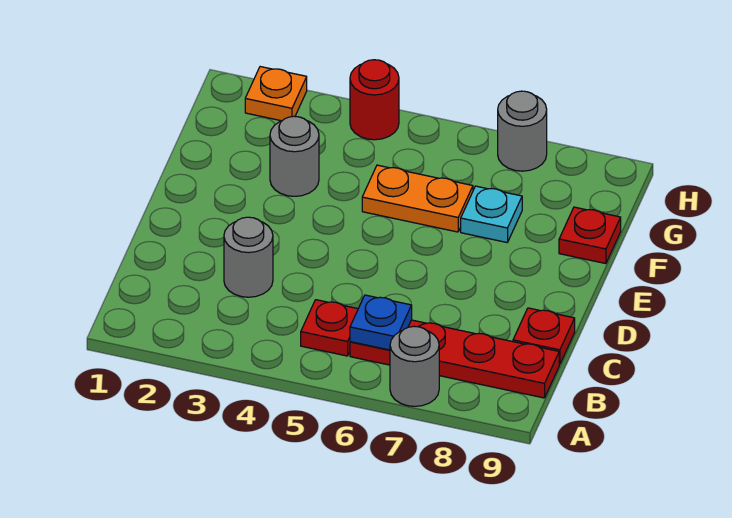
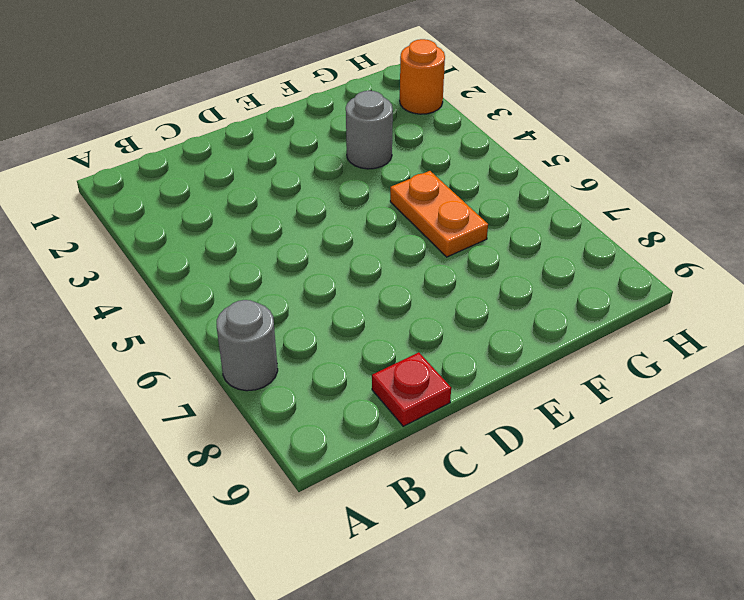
orange 1x1 round brick [400,39,445,114] -> orange 1x1 plate [245,67,307,121]
none -> red 1x1 plate [301,300,358,356]
none -> red 1x4 plate [350,320,559,398]
none -> grey 1x1 round brick [224,217,273,297]

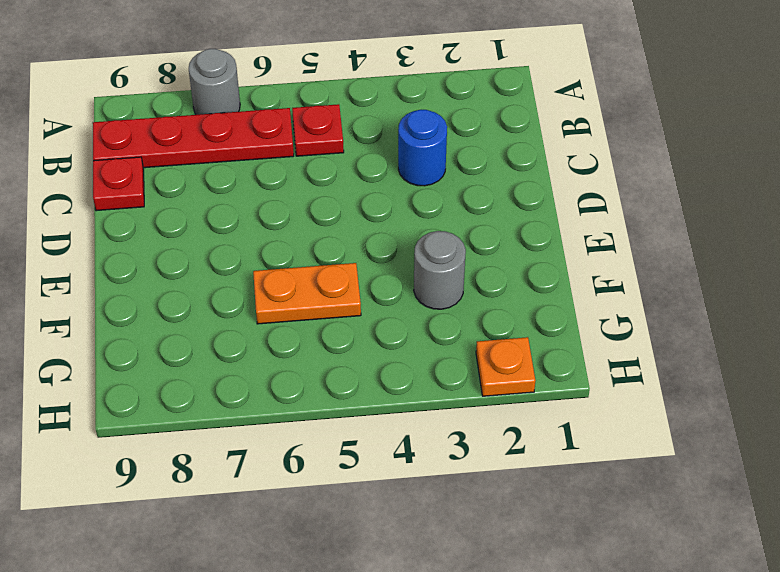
blue 1x1 round brick [398,110,447,186] -> grey 1x1 round brick [224,217,273,297]
none -> cyan 1x1 plate [461,186,522,242]
none -> red 1x1 plate [559,207,621,264]
none -> red 1x1 round brick [350,60,399,140]

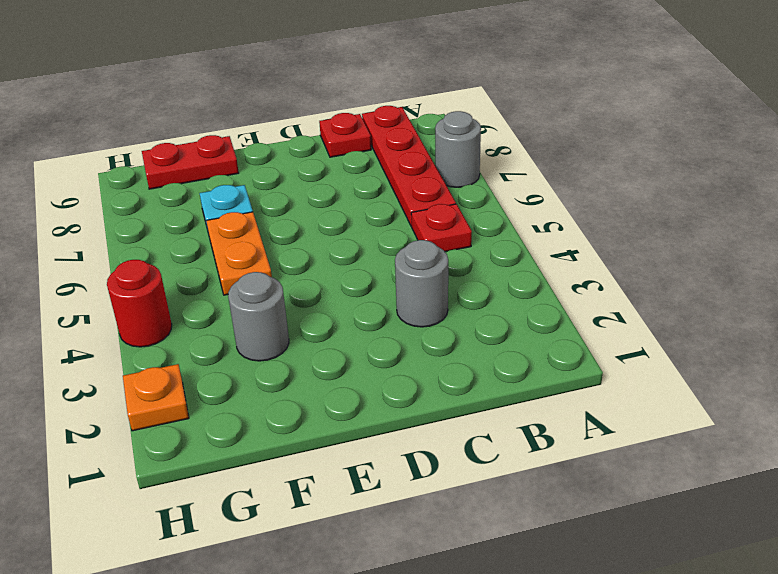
red 1x2 plate [142,135,239,189] -> red 1x1 plate [559,207,621,264]
none -> grey 1x1 round brick [498,91,547,171]
none -> blue 1x1 plate [350,295,412,350]

